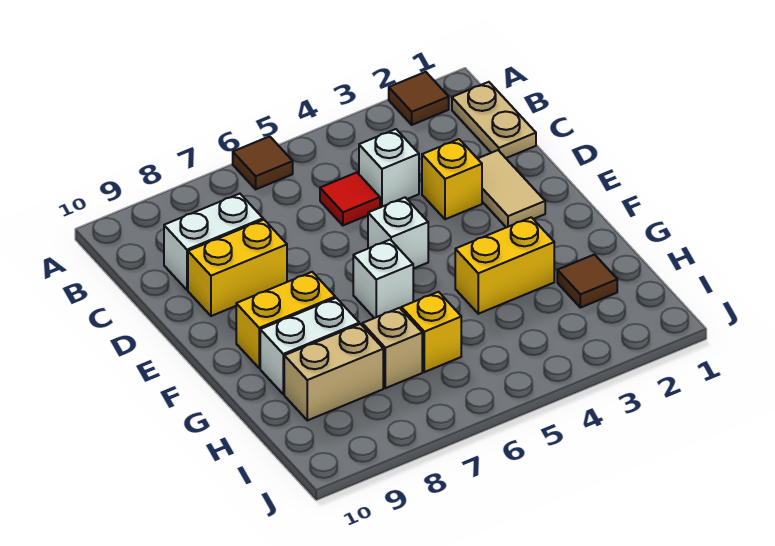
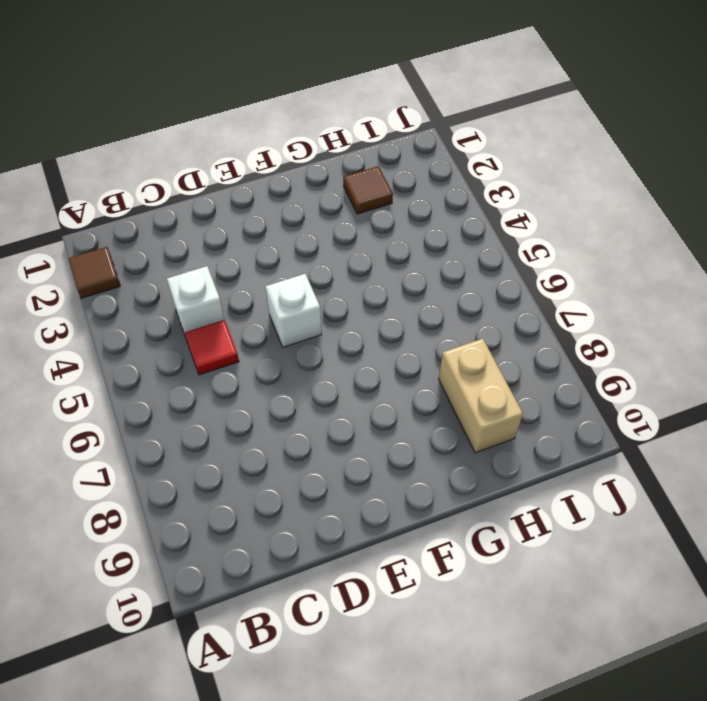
none -> brown 1x1 tile [233,136,293,189]
none -> tan 1x2 plate [452,82,536,158]
none -> white 1x2 brick [164,194,263,290]

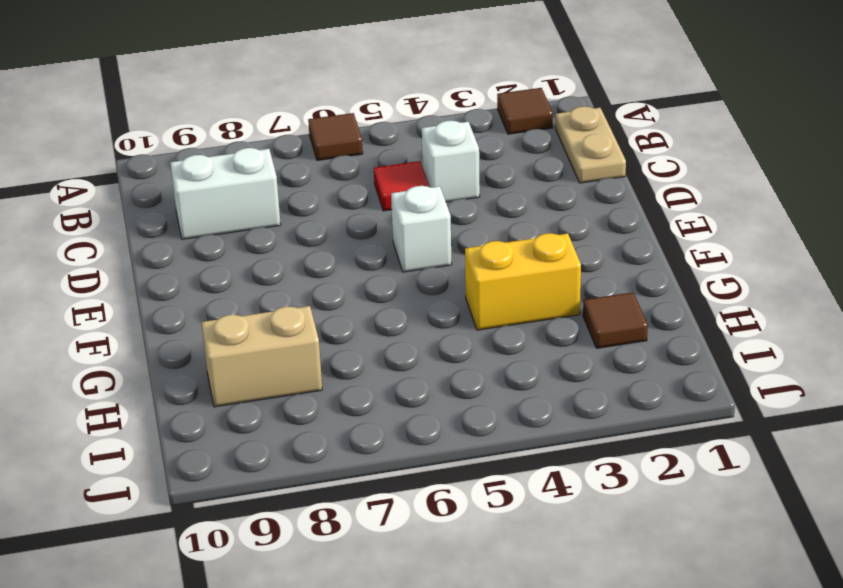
none -> tan 1x2 tile [478,150,545,227]
none -> yellow 1x1 brick [422,139,482,219]
none -> yellow 1x2 brick [188,220,287,316]

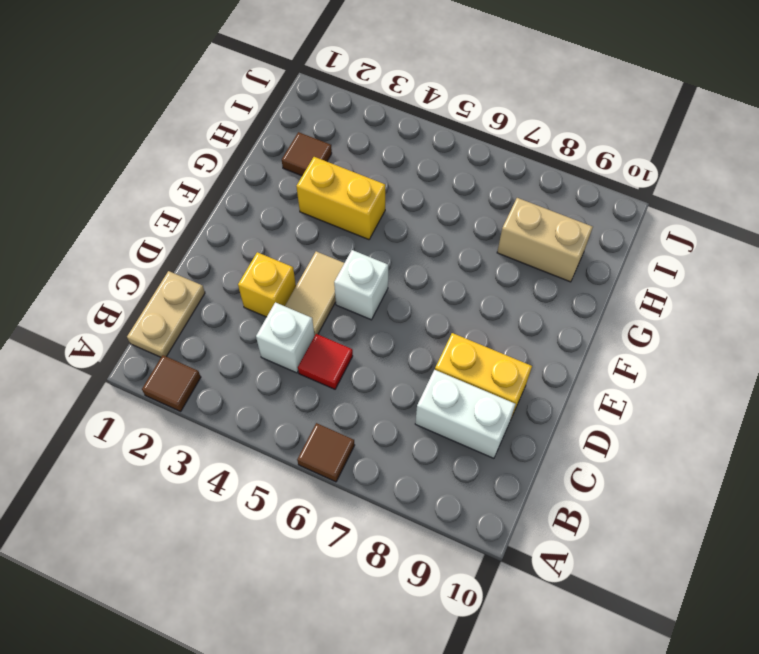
tan 1x2 tile [285,251,344,335] -> tan 1x2 tile moved to [478,150,545,227]
none -> white 1x1 brick [353,240,413,318]
none -> yellow 1x2 brick [236,272,335,368]
none -> white 1x2 brick [260,298,359,394]

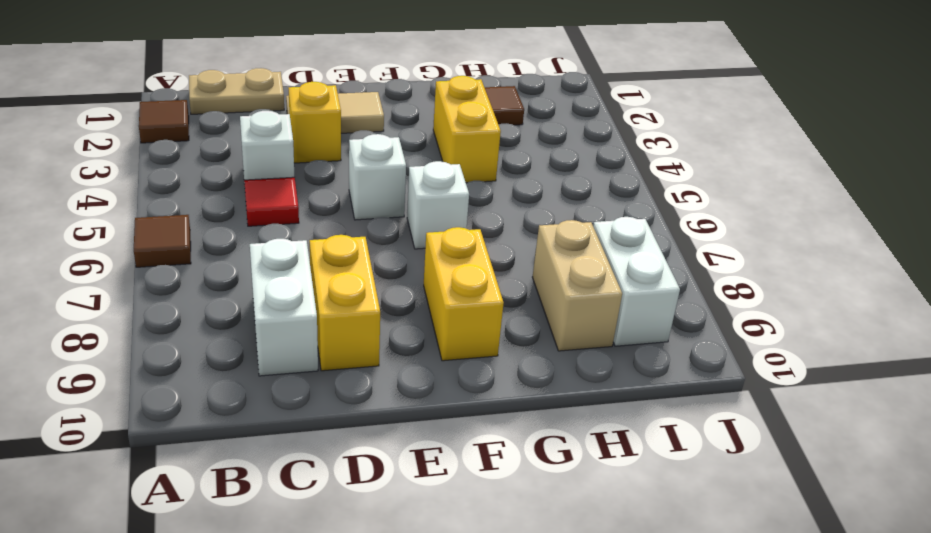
white 1x2 brick [593,217,680,346] -> white 1x2 brick moved to [260,298,359,394]
none -> yellow 1x1 brick [401,292,461,372]
none -> tan 1x1 brick [362,308,422,388]

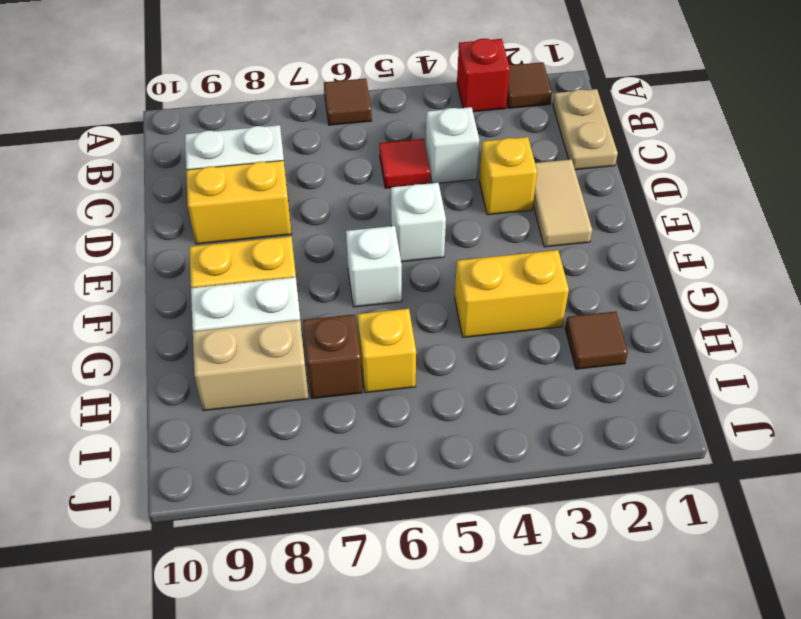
red 1x1 brick [457,39,510,112] -> none
brown 1x1 brick [303,314,362,399] -> tan 1x1 brick [362,308,422,388]

